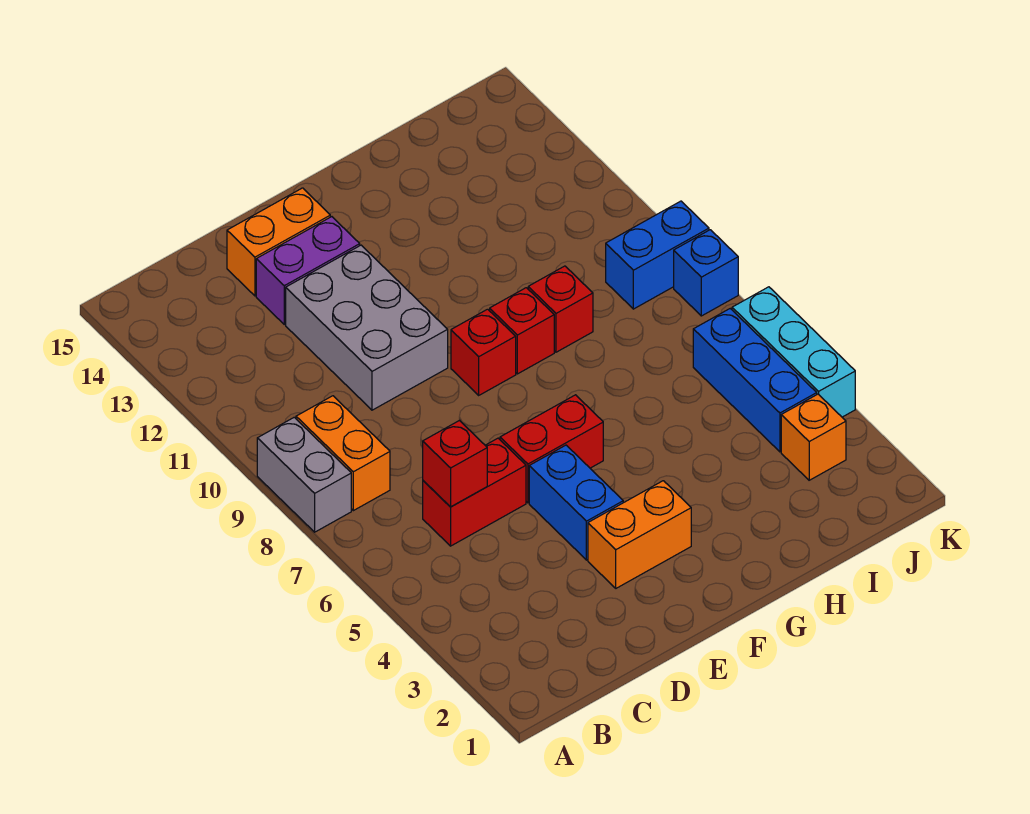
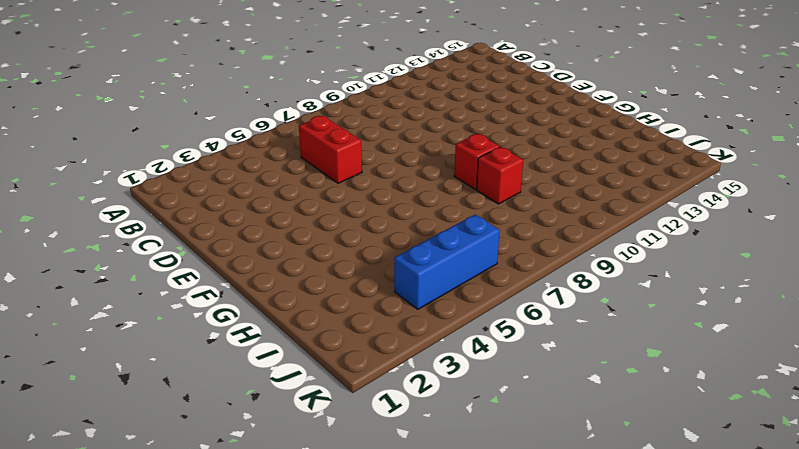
none -> grey 1x2 brick [257,417,351,532]
none -> orange 1x2 brick [296,396,390,511]
none -> grey 2x3 brick [286,245,448,410]

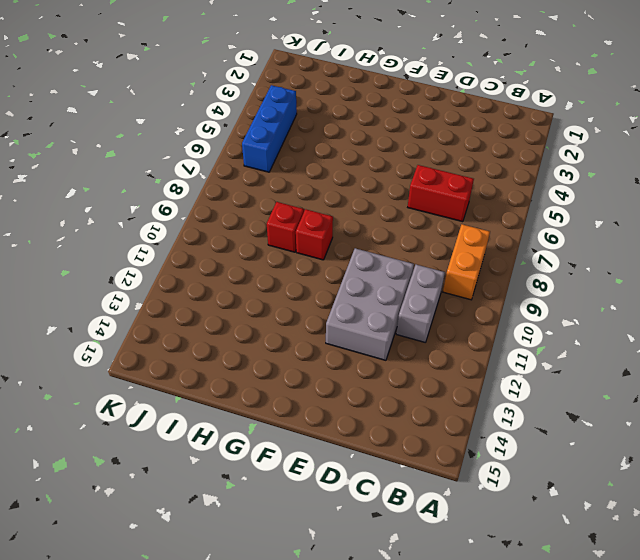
grey 1x2 brick [396,265,445,342] -> grey 1x2 brick moved to [257,417,351,532]
none -> purple 1x2 brick [256,217,360,324]
none -> orange 1x2 brick [227,188,330,296]
none -> orange 1x2 brick [588,481,691,588]

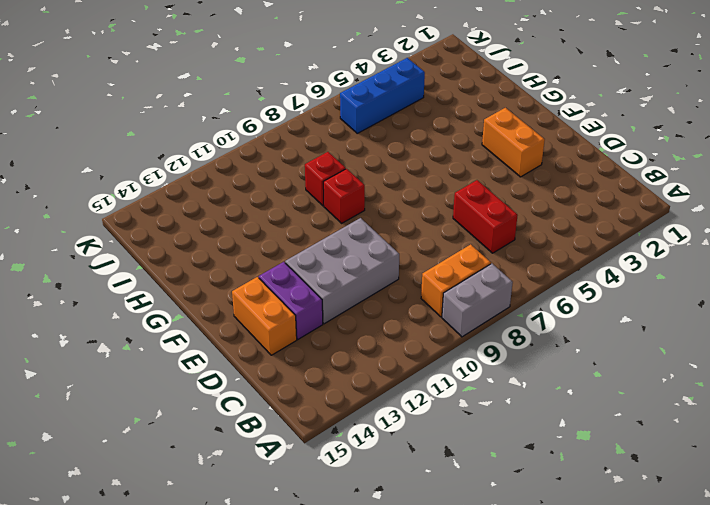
none -> blue 1x2 brick [529,445,623,560]
none -> red 1x2 brick [500,395,603,503]
none -> red 1x1 brick [451,309,516,395]

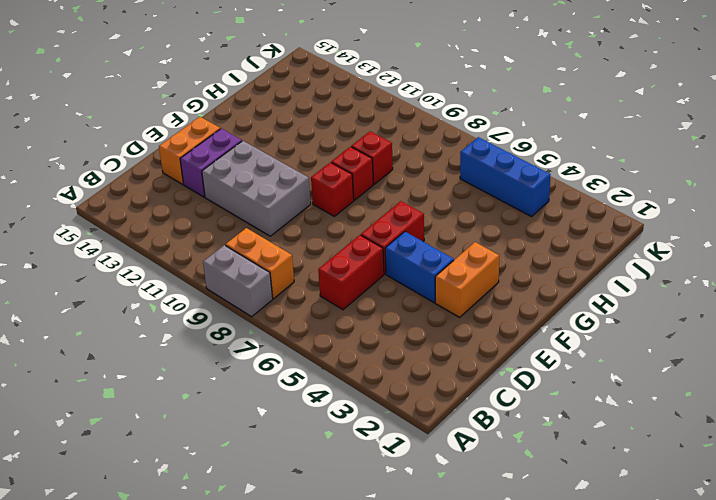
none -> orange 1x1 brick [781,394,846,480]
none -> blue 1x2 brick [606,201,709,309]
none -> cyan 1x3 brick [732,287,855,417]

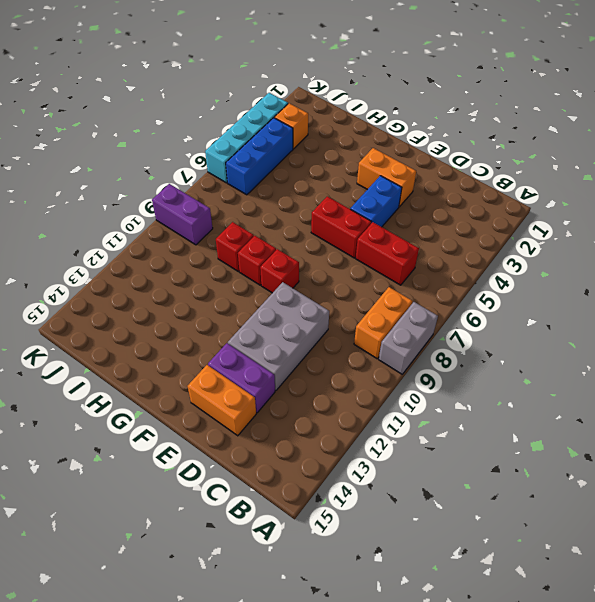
purple 1x2 brick [152,184,213,245] -> blue 1x2 brick [606,201,709,309]
cyan 1x4 brick [205,93,288,183] -> cyan 1x3 brick [732,287,855,417]
none -> blue 1x1 brick [674,230,738,316]
none -> red 1x1 brick [423,420,487,507]

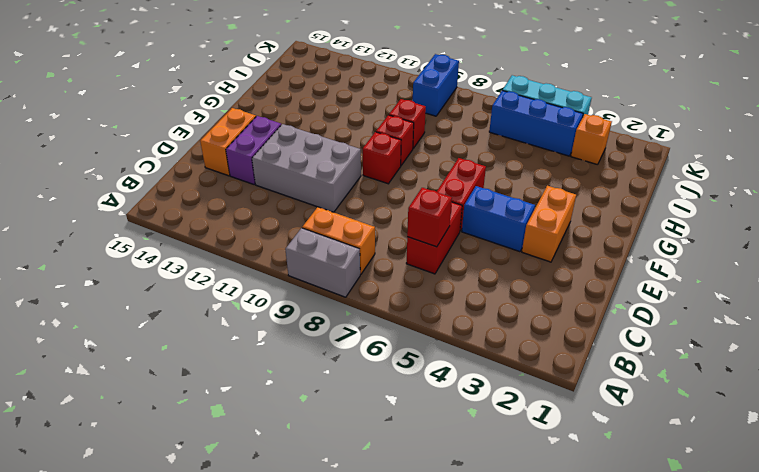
none -> blue 1x1 brick [674,230,738,316]

